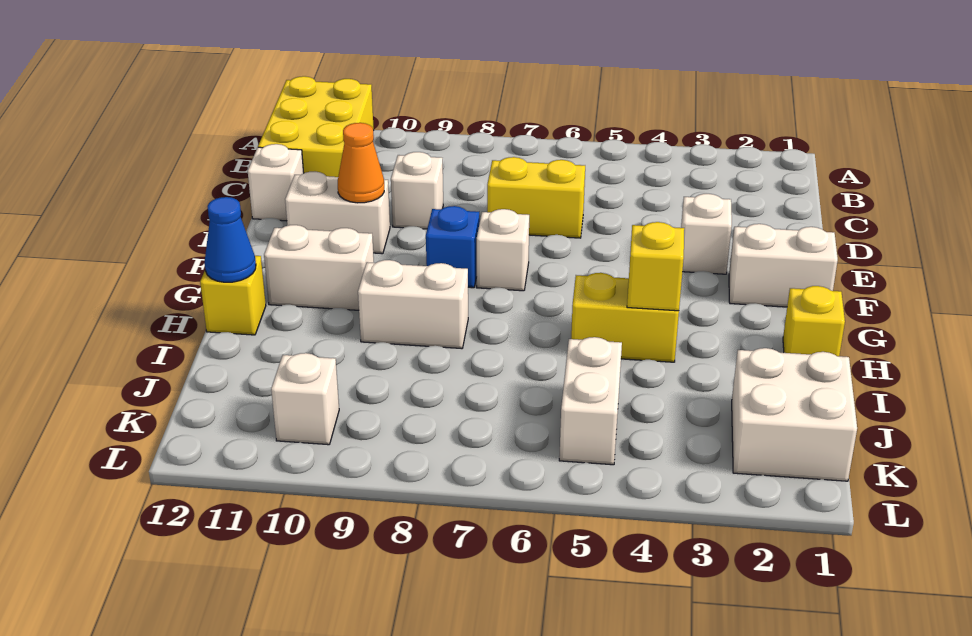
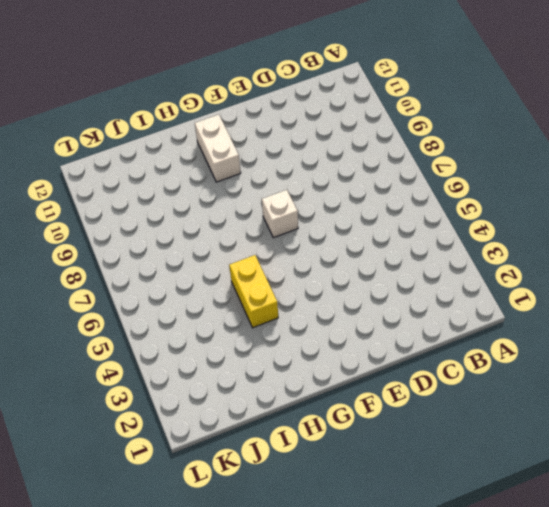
none -> yellow 2x3 brick [258,76,374,177]
none -> yellow 1x2 brick [487,157,585,238]
none -> white 1x1 brick [391,152,443,229]

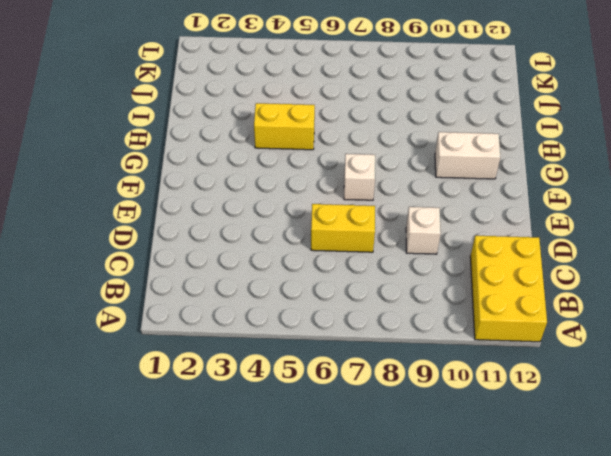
none -> white 1x1 brick [248,144,304,221]
none -> white 1x1 brick [681,194,732,274]
none -> white 1x2 brick [285,172,390,254]

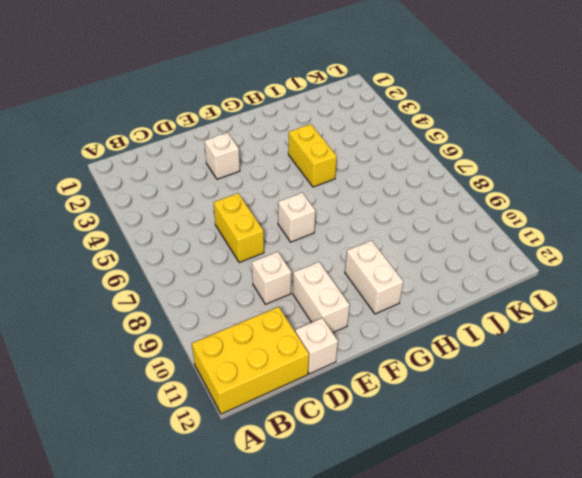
none -> white 1x2 brick [729,224,838,307]
none -> blue 1x1 brick [426,206,480,288]
none -> yellow 1x1 brick [783,286,845,356]

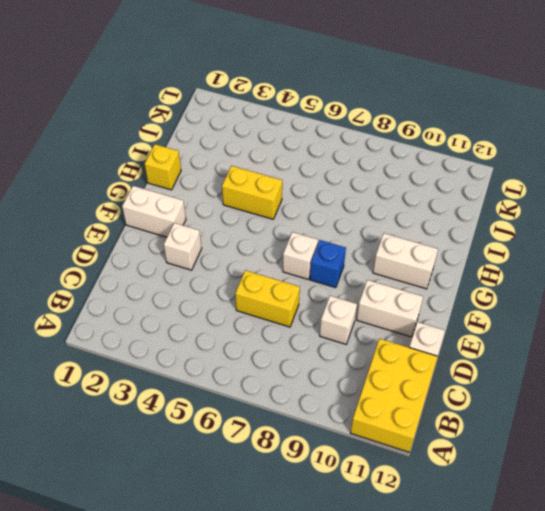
none -> white 1x2 brick [358,260,468,349]
none -> yellow 1x1 brick [200,256,266,335]
none -> white 2x2 brick [732,348,857,481]

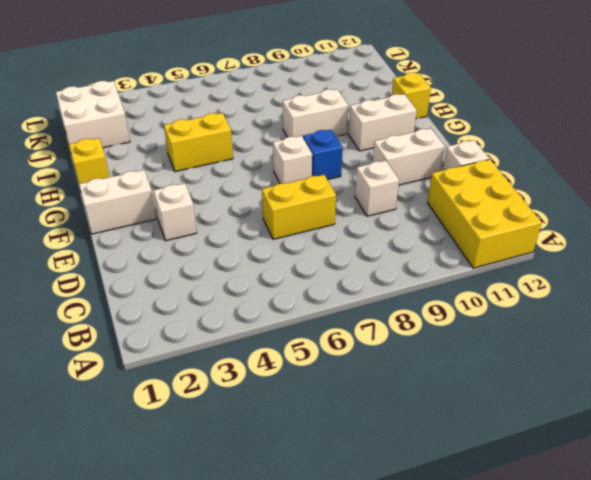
none -> white 1x2 brick [559,337,622,465]
none -> white 1x1 brick [271,353,339,445]
none -> orange 1x1 cone [338,123,384,203]

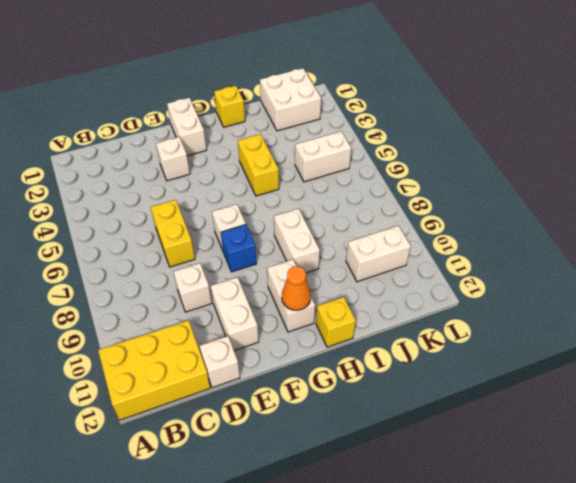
orange 1x1 cone [282,266,311,310] -> orange 1x1 cone moved to [338,123,384,203]
white 1x2 brick [346,226,411,282] -> white 1x1 brick [271,353,339,445]
none -> yellow 1x1 brick [627,222,684,311]
none -> blue 1x1 cone [205,197,256,282]

